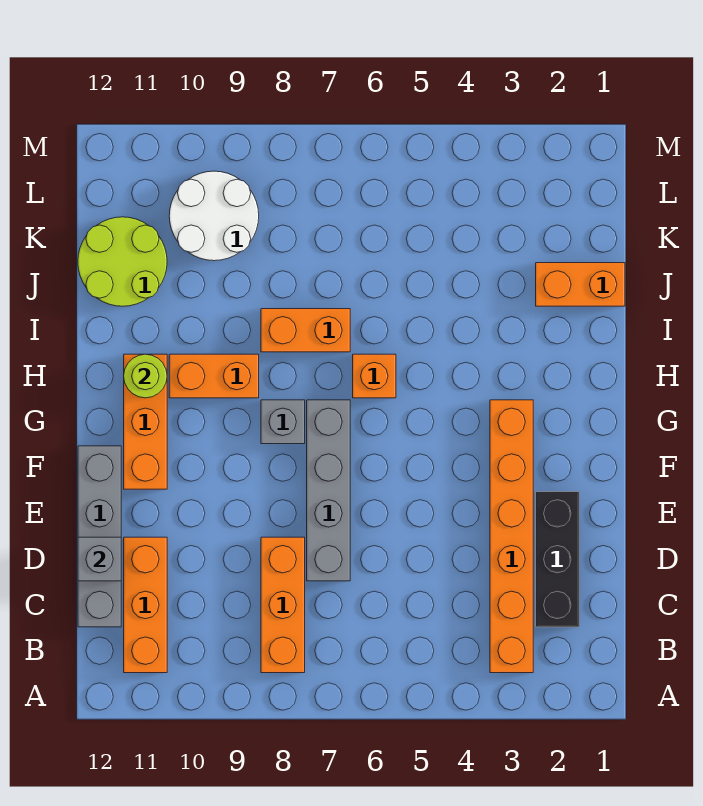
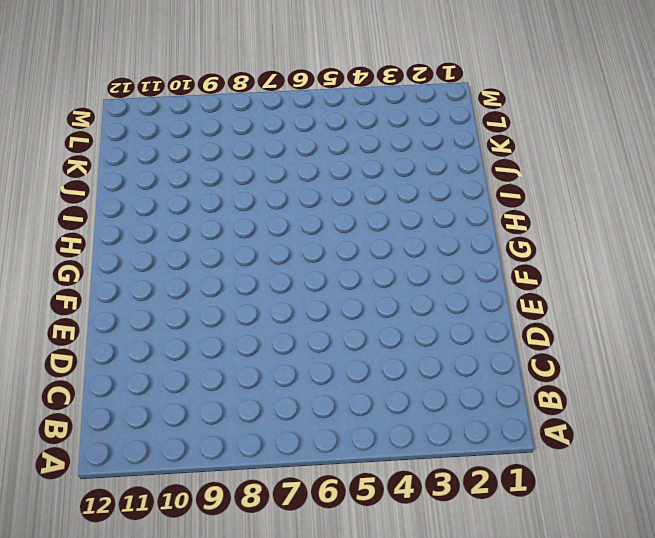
none -> orange 1x6 brick [490,400,533,673]
none -> orange 1x3 brick [261,537,305,673]
none -> orange 1x3 brick [124,537,167,673]

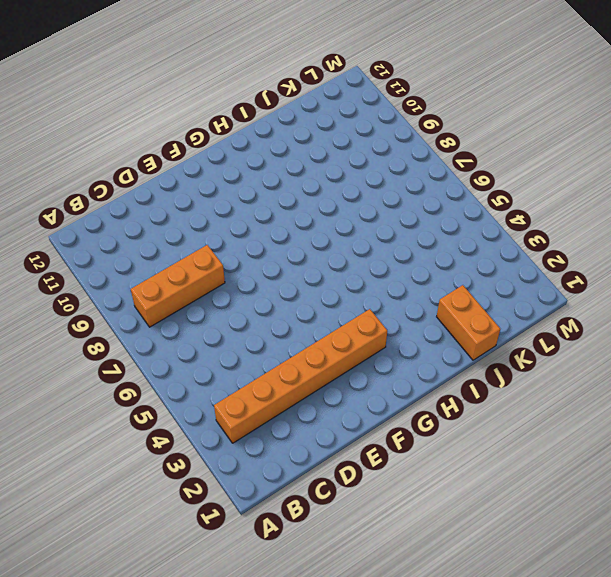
none -> orange 1x3 brick [124,537,167,673]
none -> black 1x3 brick [536,492,579,627]
none -> grey 1x4 brick [78,446,121,627]

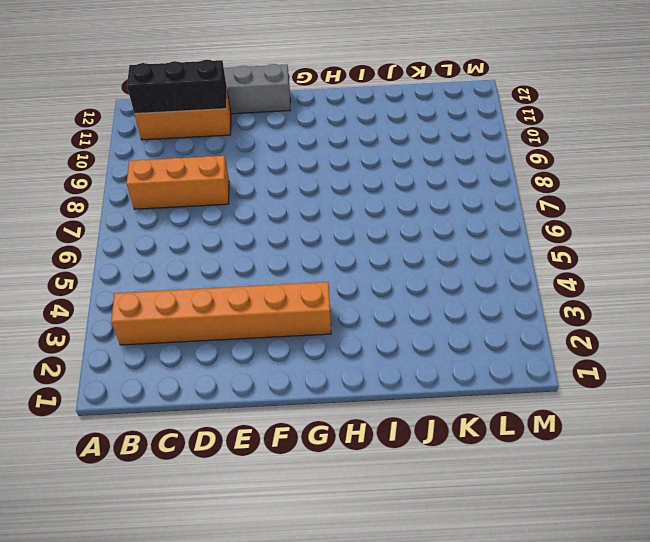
black 1x3 brick [127,60,227,114] -> black 1x3 brick moved to [536,492,579,627]
none -> grey 1x4 brick [307,400,350,581]
none -> orange 1x3 brick [124,354,167,489]
none -> grey 1x1 brick [261,400,305,444]

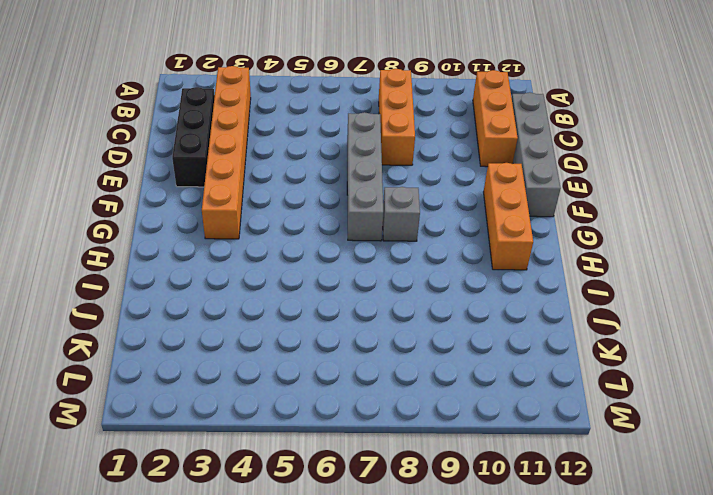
none -> orange 1x1 brick [353,354,396,398]
none -> orange 1x2 brick [169,354,259,398]
none -> orange 1x2 brick [261,309,350,352]

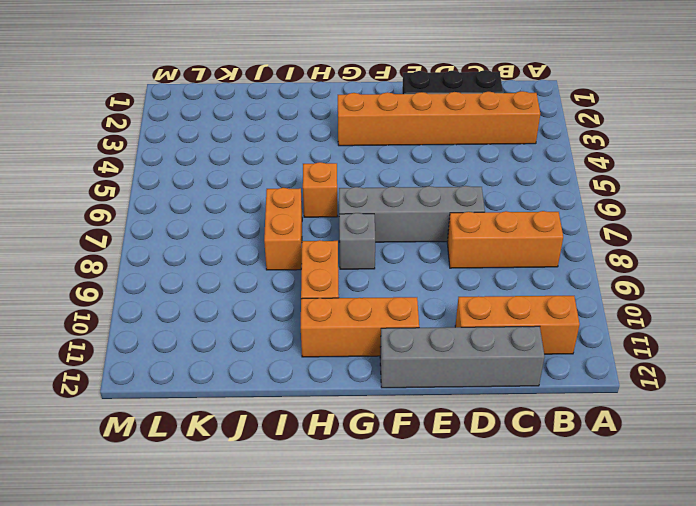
none -> orange 1x2 brick [536,263,625,306]
none -> lime 2x2 round brick [78,217,167,306]
none -> white 2x2 round brick [169,171,259,261]

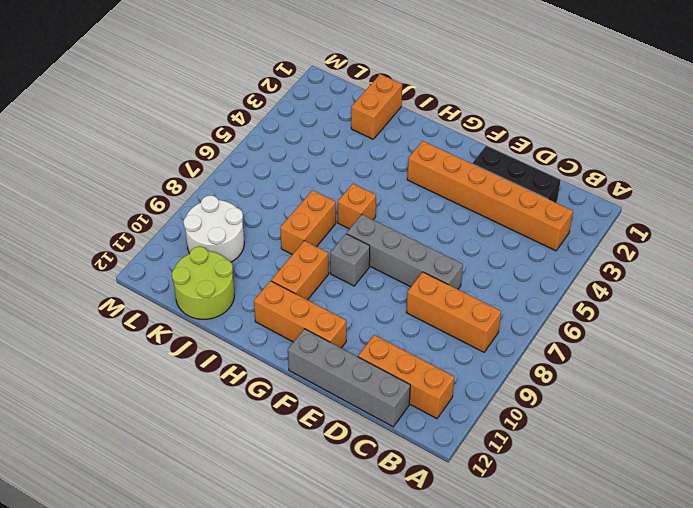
none -> grey 1x1 brick [78,537,121,581]
none -> lime 1x1 round brick [124,354,167,398]

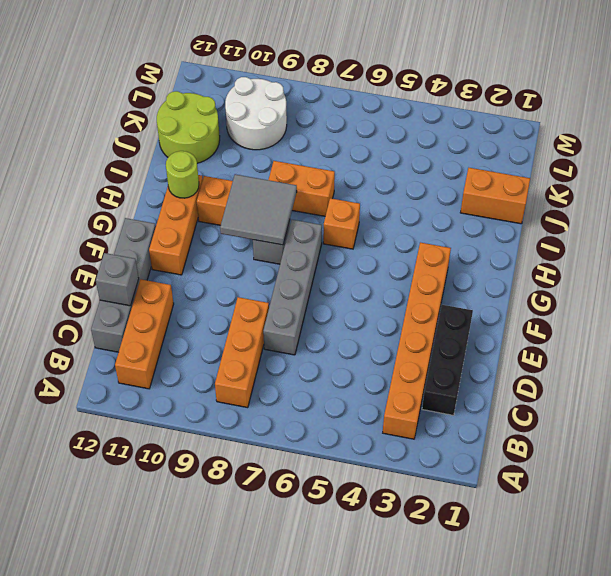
grey 2x2 tile [220,174,297,245] -> none

